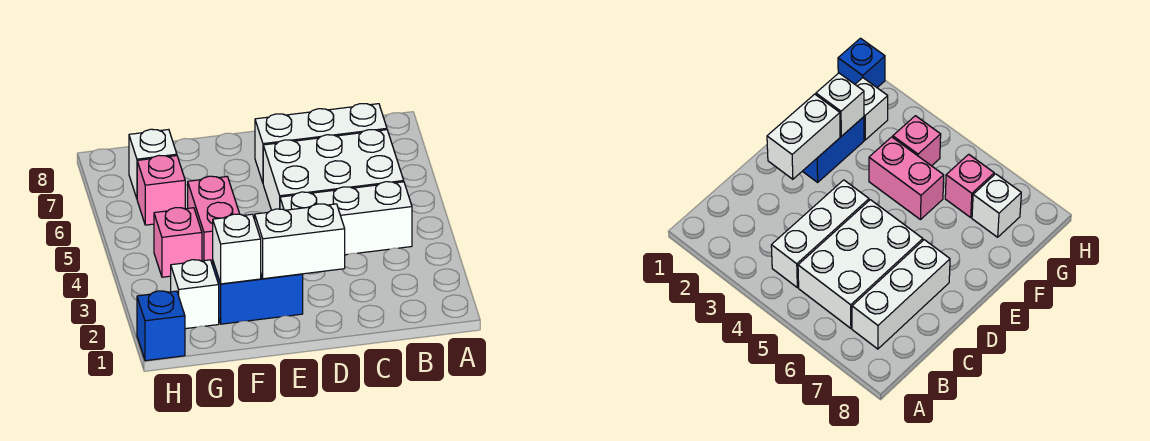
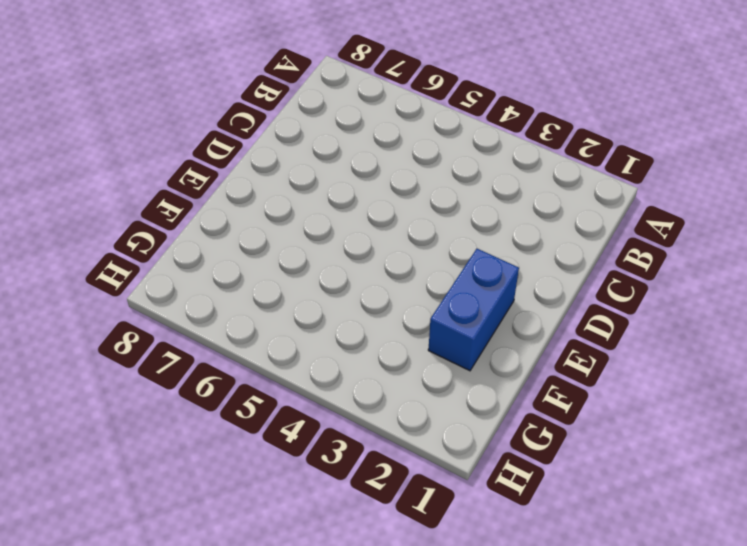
none -> white 1x3 brick [280,182,412,255]
none -> white 2x3 brick [263,130,404,210]
none -> white 1x3 brick [255,104,387,182]

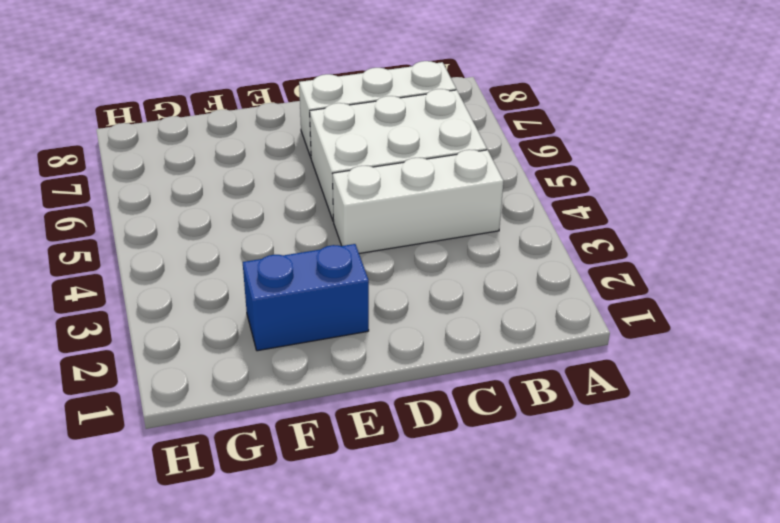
none -> pink 1x2 brick [188,176,239,265]
none -> white 1x1 brick [171,260,219,329]
none -> pink 1x1 brick [154,208,202,277]

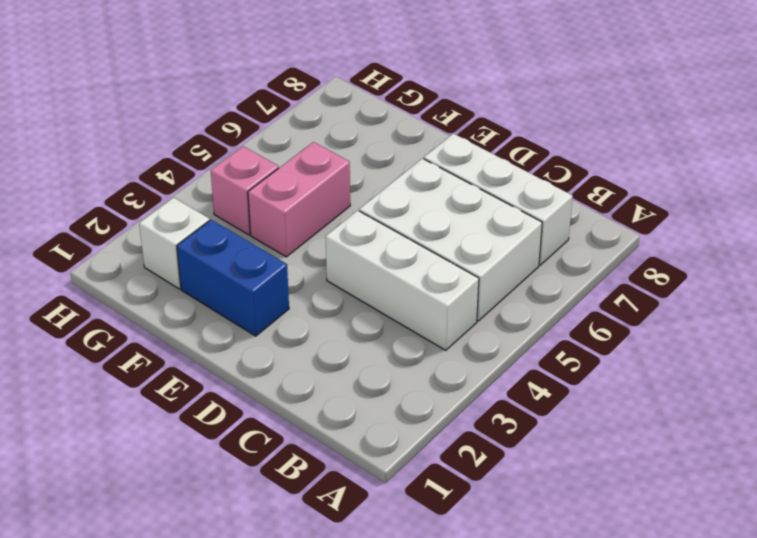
none -> pink 1x1 brick [137,155,185,225]
none -> white 1x1 brick [129,129,177,198]
none -> blue 1x1 brick [137,291,185,361]

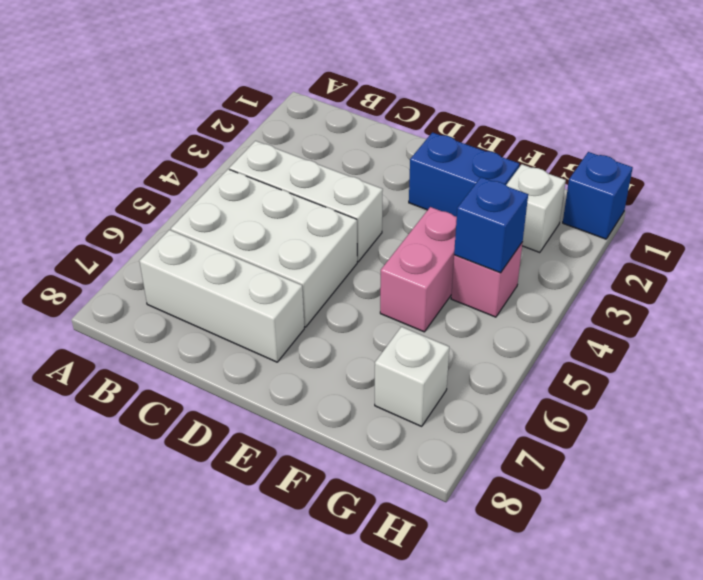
blue 1x1 brick [454,177,528,273] -> none
none -> pink 1x1 brick [137,155,185,225]
none -> white 1x2 brick [255,204,345,279]
none -> white 1x1 brick [213,214,261,284]

